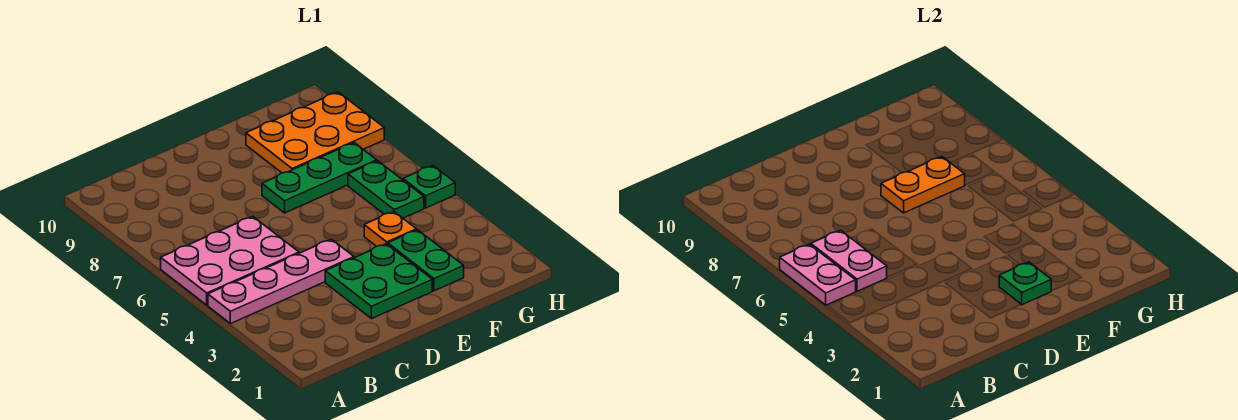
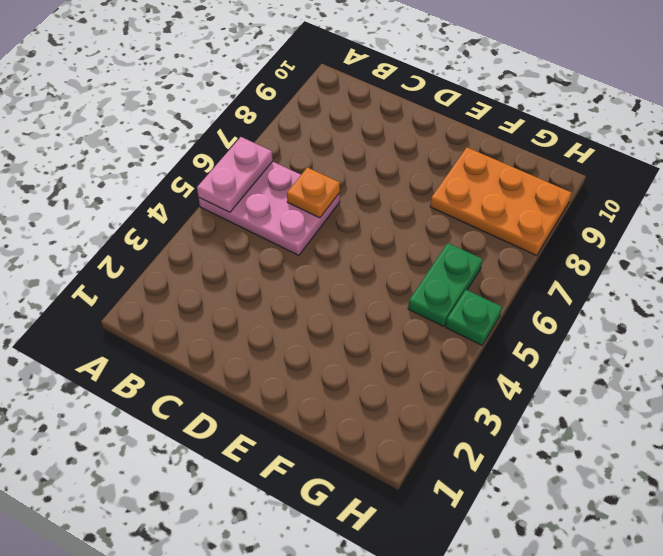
orange 1x1 plate [287,167,340,218] -> orange 1x1 plate moved to [364,212,416,246]
none -> pink 1x4 plate [208,239,354,324]
none -> green 2x2 plate [325,244,432,319]
none -> green 1x3 plate [262,143,377,213]

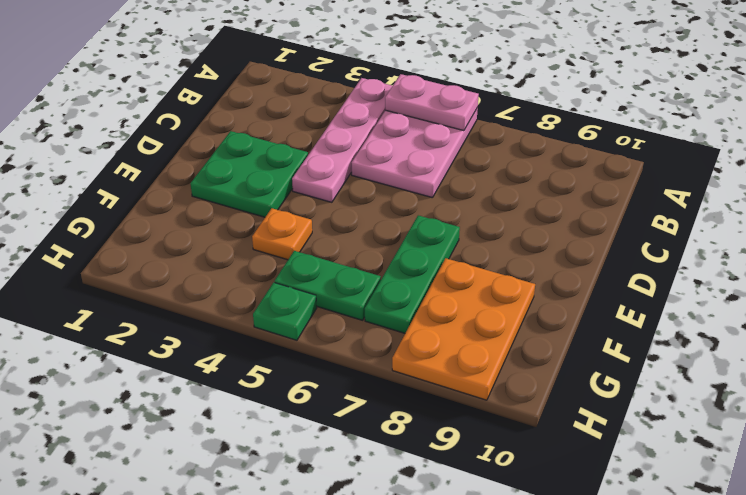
none -> green 1x2 plate [388,230,464,291]
none -> pink 1x2 plate [811,230,887,291]
none -> green 1x1 plate [999,262,1051,305]

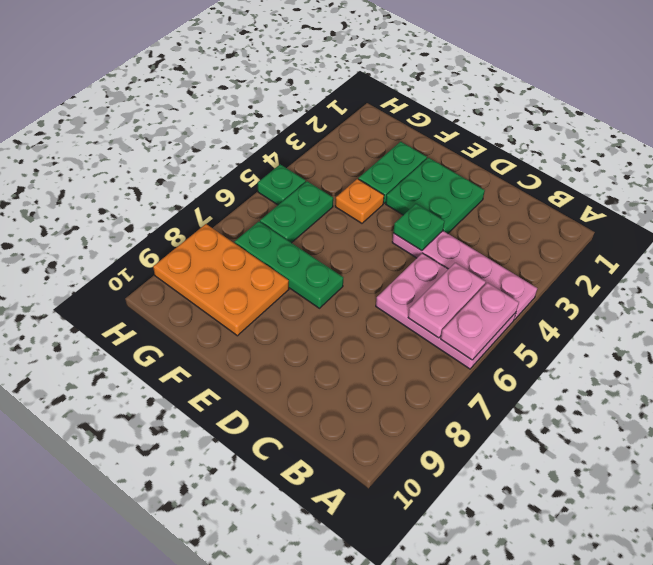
green 1x1 plate [393,204,445,251] -> green 1x1 plate moved to [999,262,1051,305]
none -> orange 1x2 plate [881,157,965,213]

